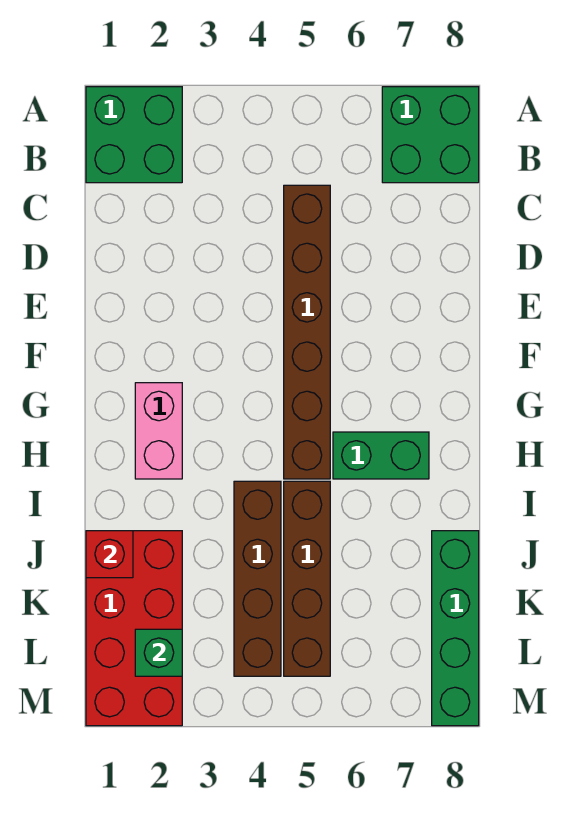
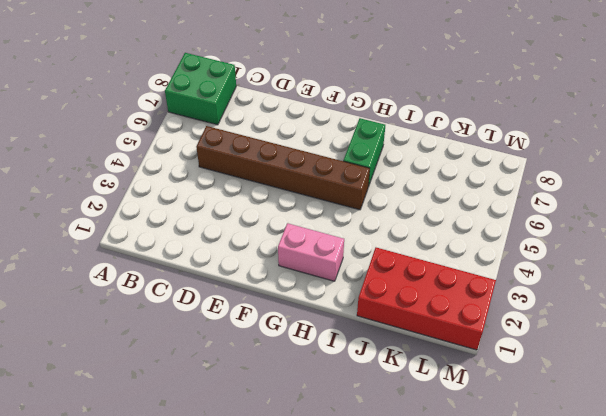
none -> green 2x2 brick [86,87,182,183]
none -> brown 1x4 brick [234,481,281,676]

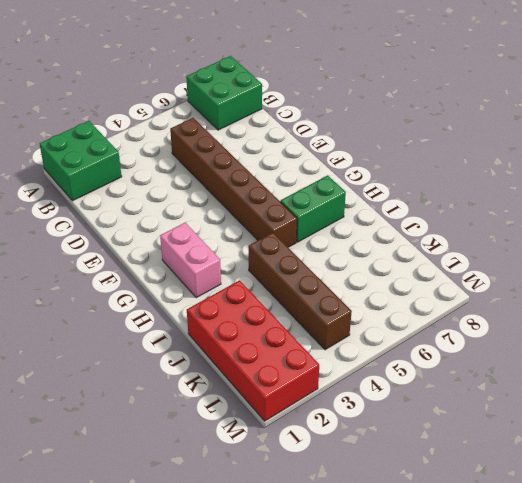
none -> brown 1x4 brick [284,481,330,676]
none -> green 1x4 brick [432,531,479,726]

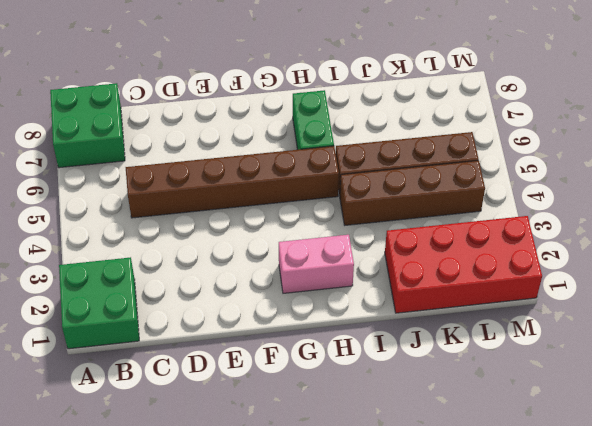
none -> green 1x4 brick [432,531,479,726]
none -> red 1x1 brick [86,531,133,578]

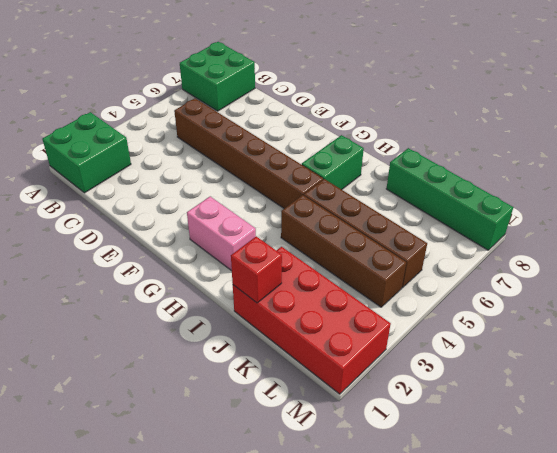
none -> green 1x1 brick [135,629,182,676]

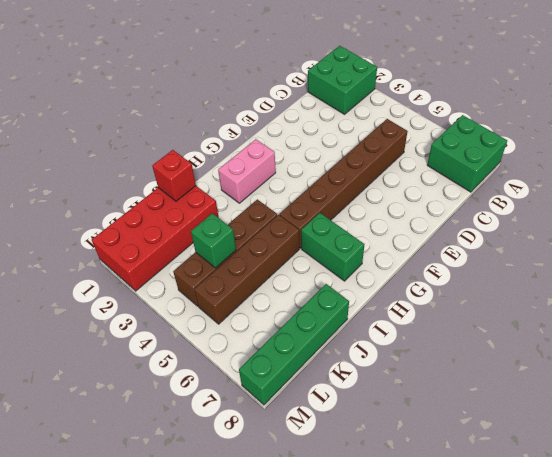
green 1x1 brick [191,213,236,268] -> green 1x1 brick moved to [135,629,182,676]

